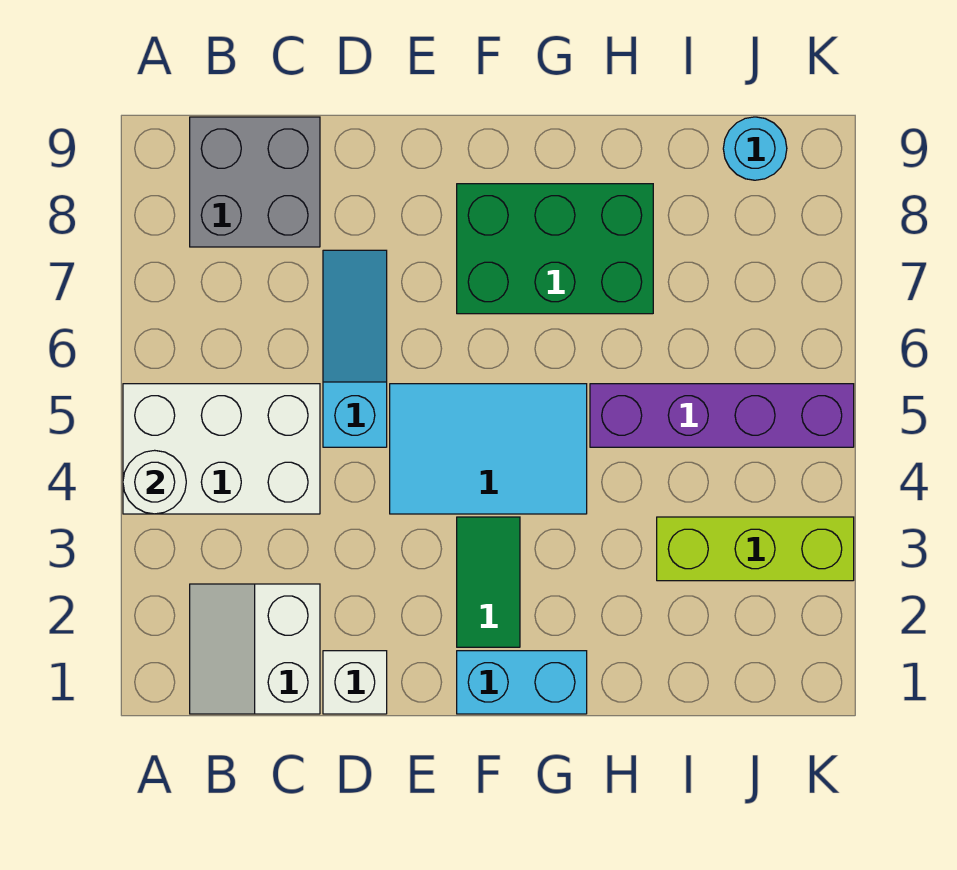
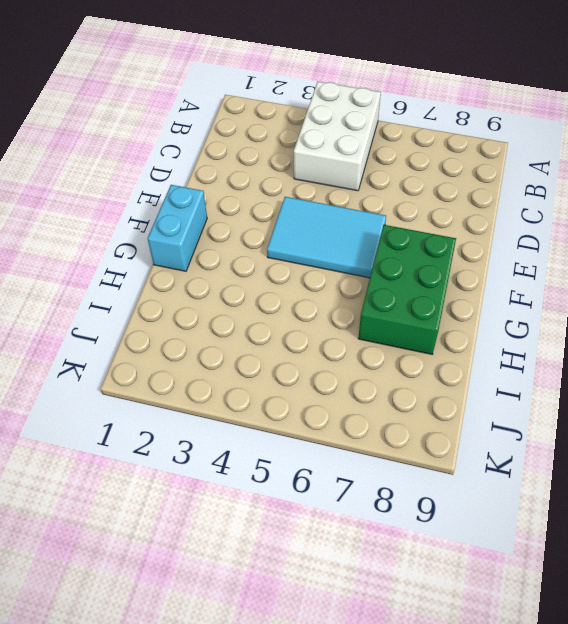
cyan 2x3 tile [267,197,386,278] -> cyan 2x3 tile turned to [390,384,587,514]
none -> white 2x2 slope [190,584,320,714]
none -> grey 2x2 brick [190,117,320,247]
none -> white 1x1 brick [323,651,387,714]

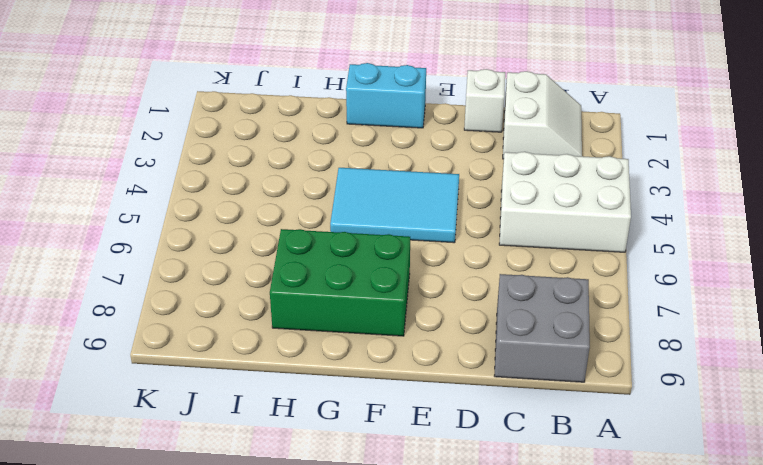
none -> cyan 1x3 slope [323,250,387,447]
none -> green 1x2 tile [457,517,520,647]
none -> purple 1x4 brick [590,384,854,447]

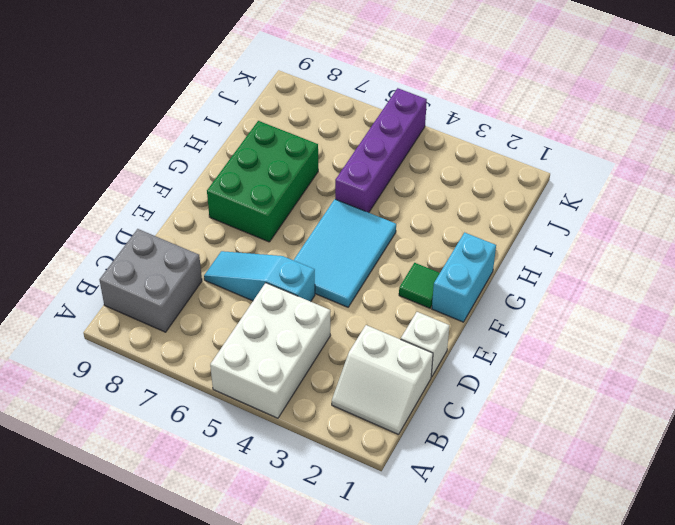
green 1x1 tile [399,263,440,308] -> green 1x2 tile [457,517,520,647]
none -> lime 1x3 brick [657,517,854,581]
none -> cyan 1x1 round brick [723,117,787,180]
none -> white 1x1 round brick [123,450,186,514]

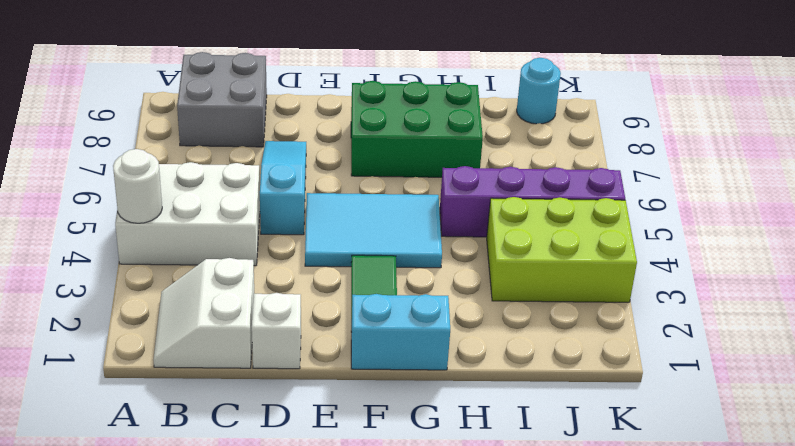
lime 2x3 brick [487,197,637,302] -> lime 1x3 brick [657,517,854,581]

